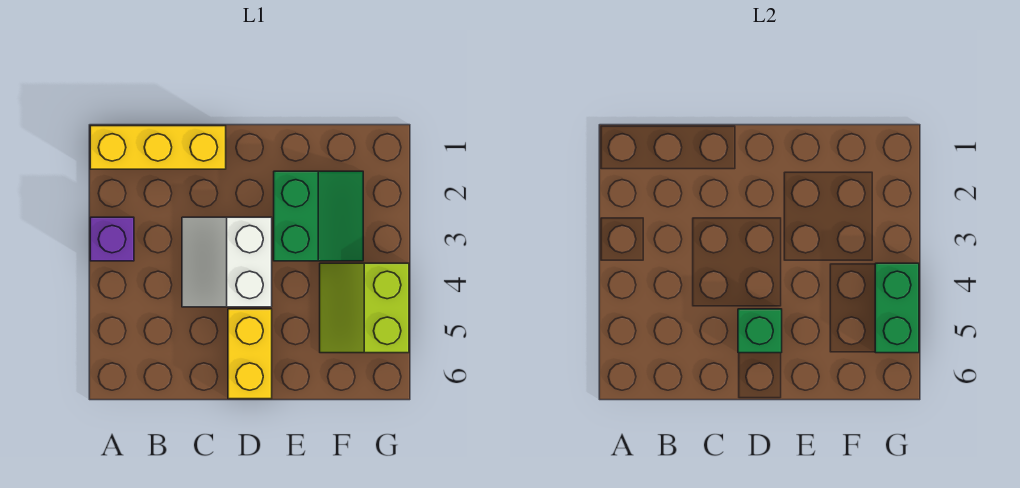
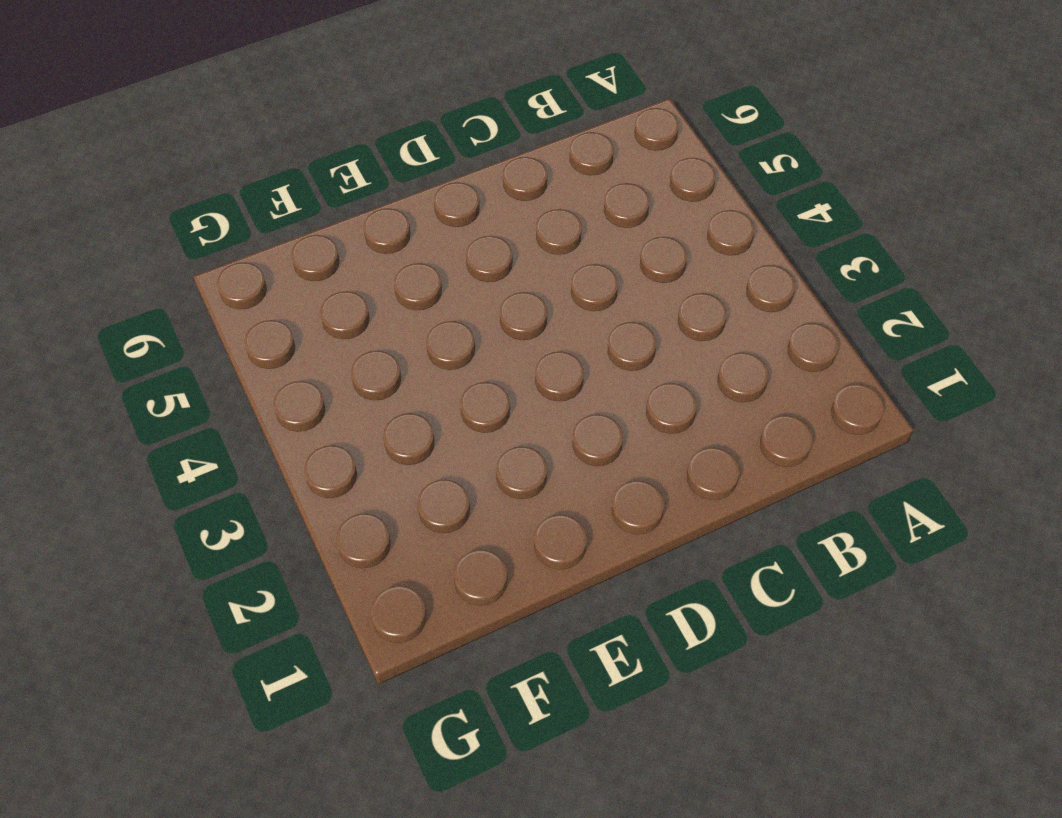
none -> yellow 1x3 brick [90,126,226,169]
none -> purple 1x1 brick [90,217,134,261]

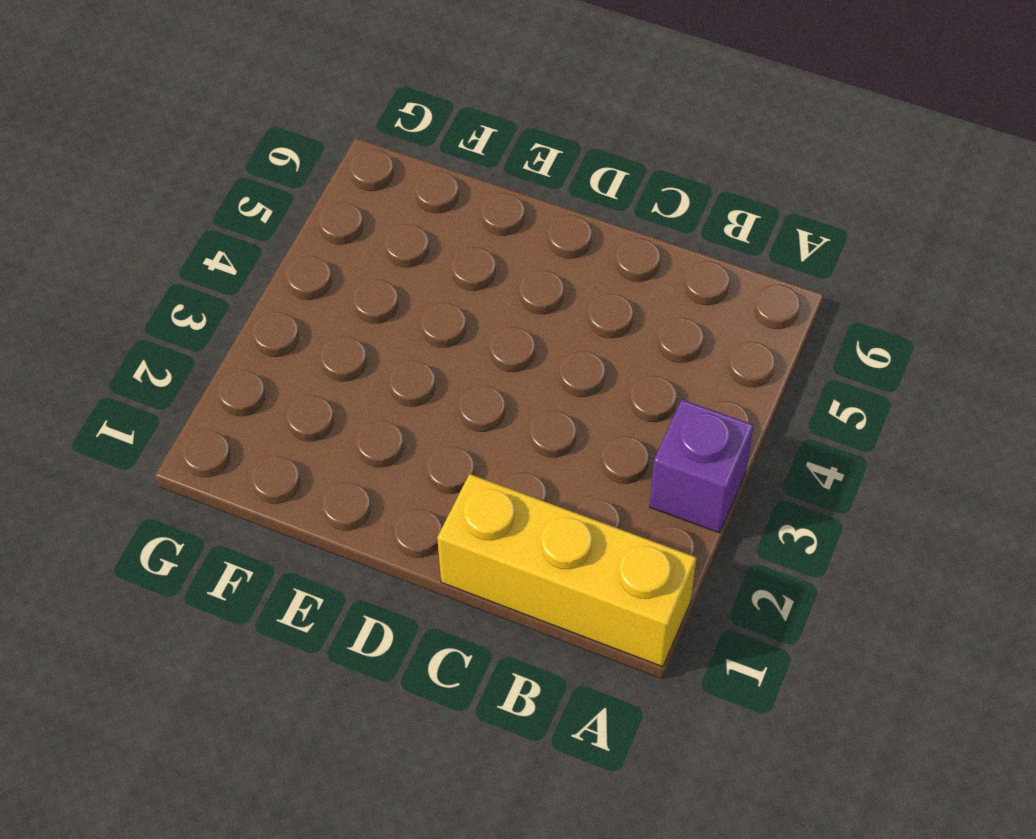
none -> white 2x2 slope [182,217,272,307]
none -> yellow 1x2 brick [228,309,272,399]

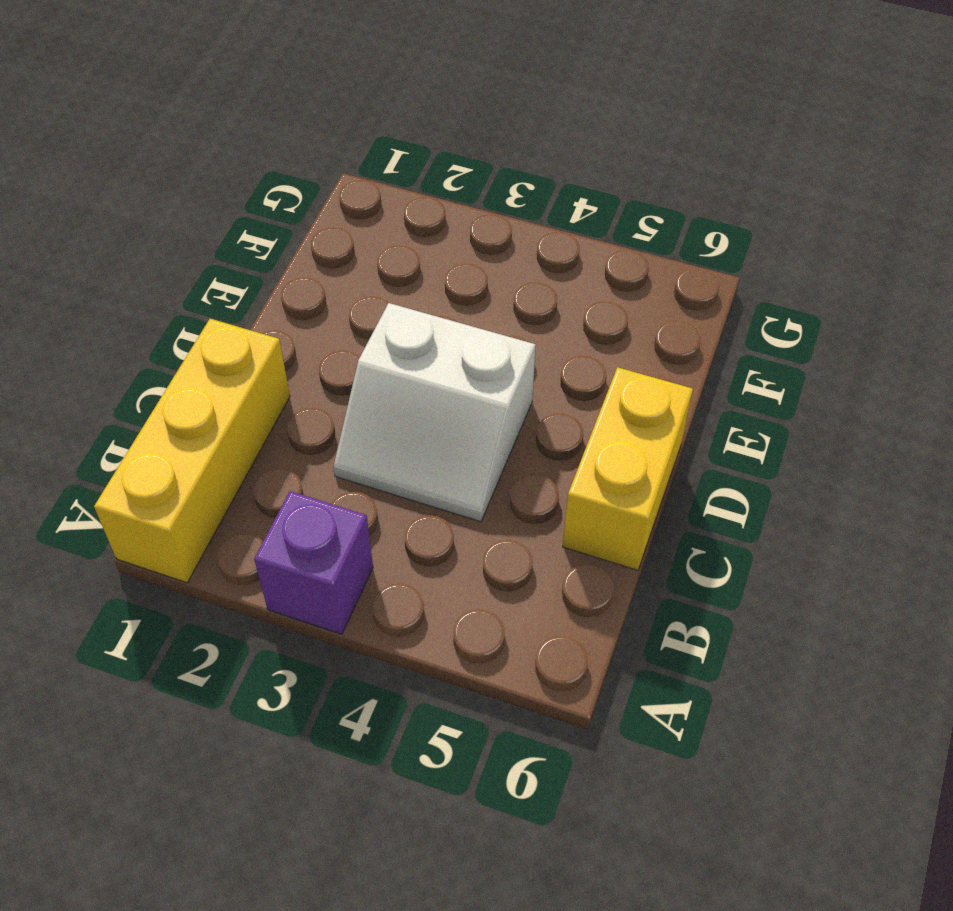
yellow 1x2 brick [563,367,693,570] -> yellow 1x2 brick turned to [228,309,272,399]
none -> green 2x2 slope [274,171,363,261]
none -> lime 2x2 slope [320,263,409,353]

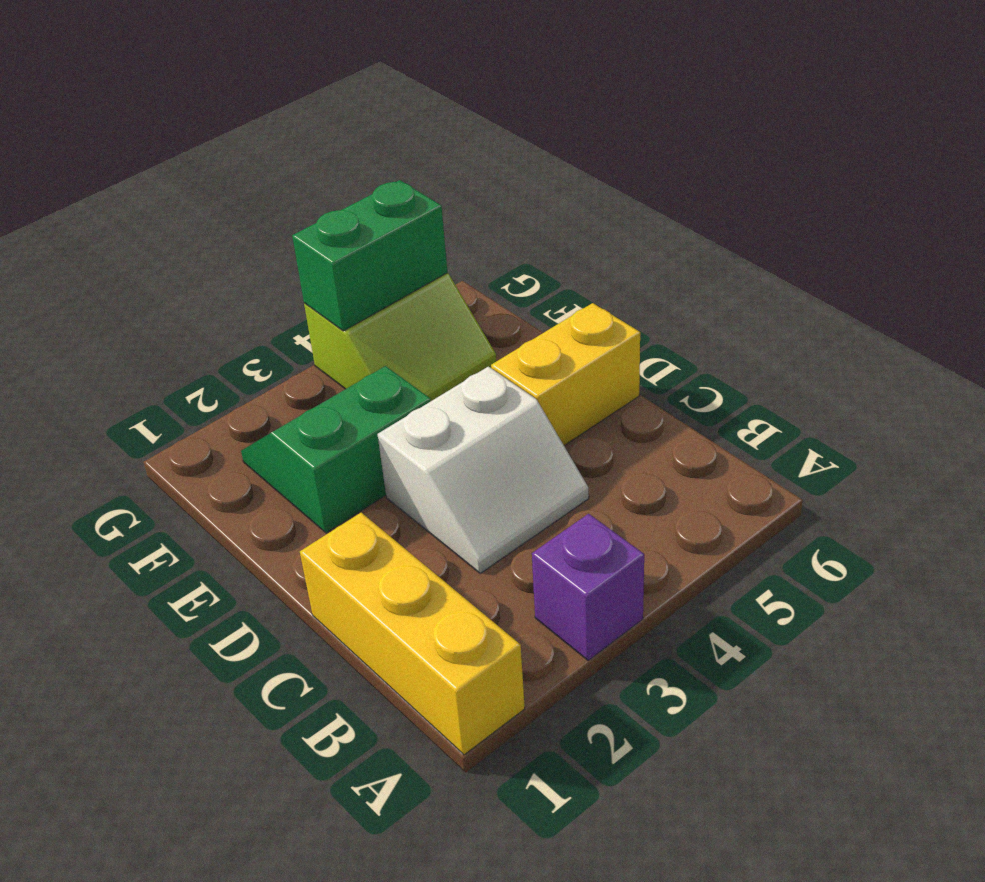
none -> green 1x1 brick [738,309,782,353]

